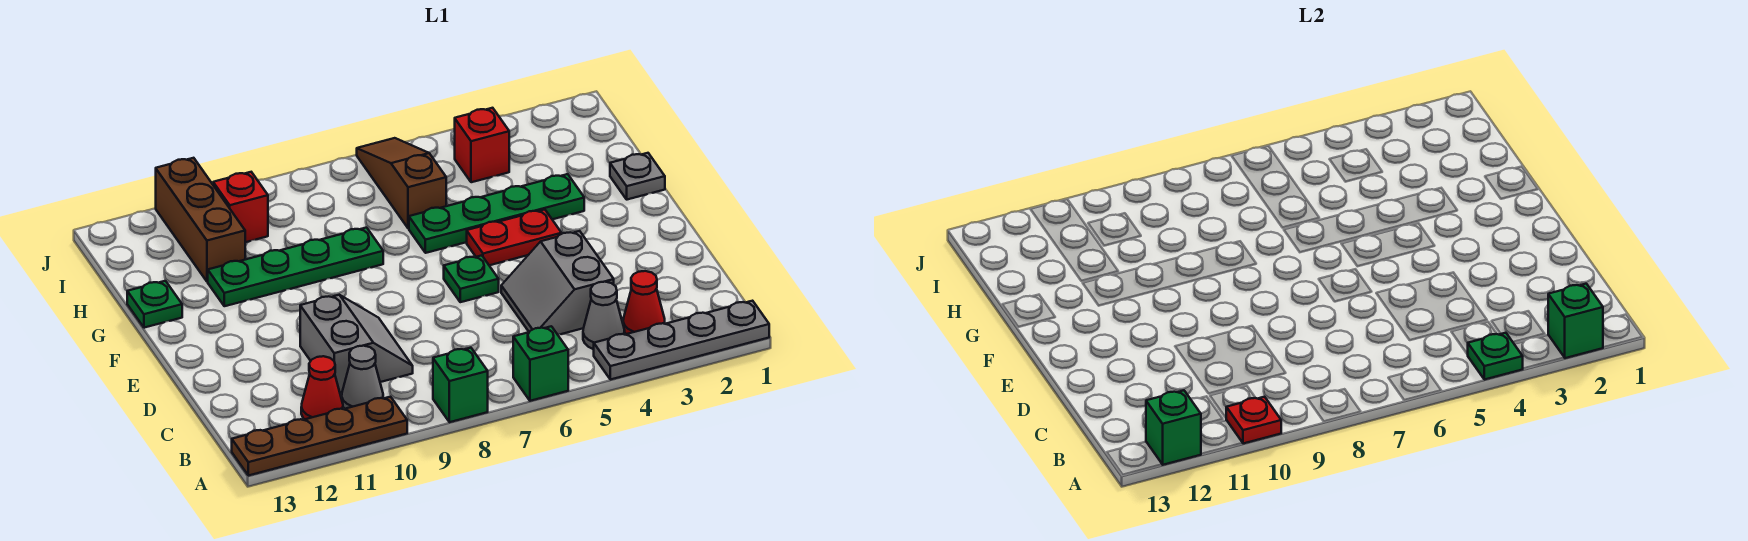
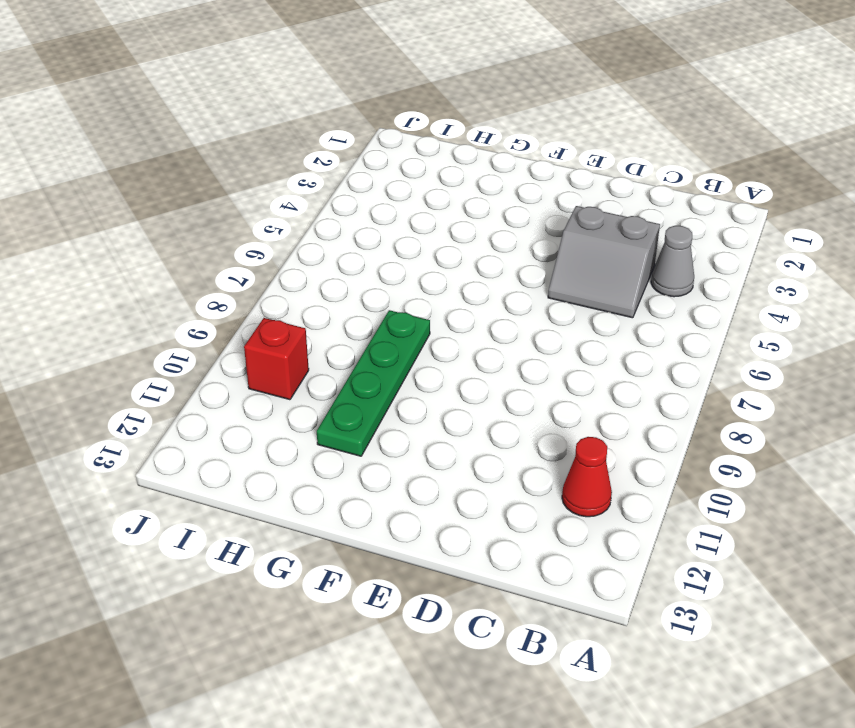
none -> grey 1x4 plate [594,301,769,380]
none -> green 1x1 brick [513,326,568,401]
none -> green 1x1 brick [433,348,488,422]

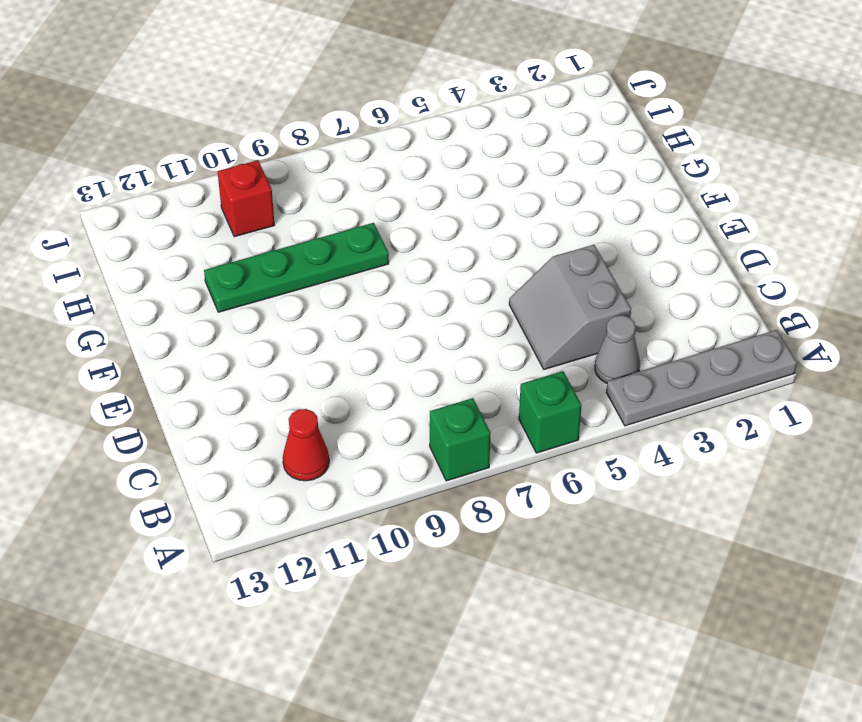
none -> brown 1x4 plate [232,397,407,476]
none -> red 1x1 cone [623,271,665,334]
none -> grey 1x1 cone [342,346,383,409]

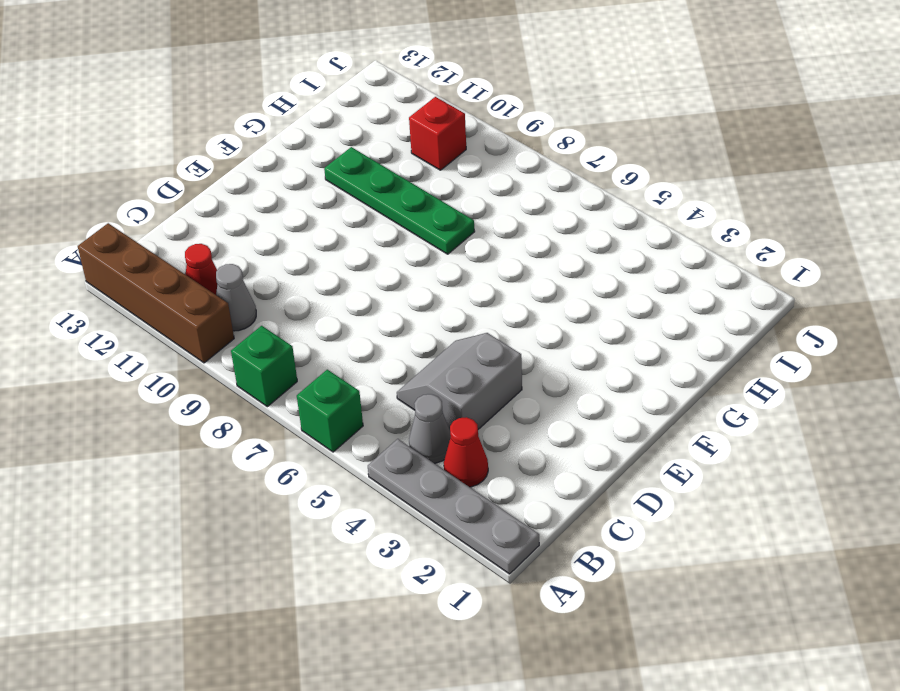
brown 1x4 brick [78,223,234,363] -> brown 1x4 plate [232,397,407,476]
none -> grey 2x2 slope [300,295,413,393]
none -> green 1x1 plate [444,255,499,302]
none -> red 1x2 plate [467,210,562,265]

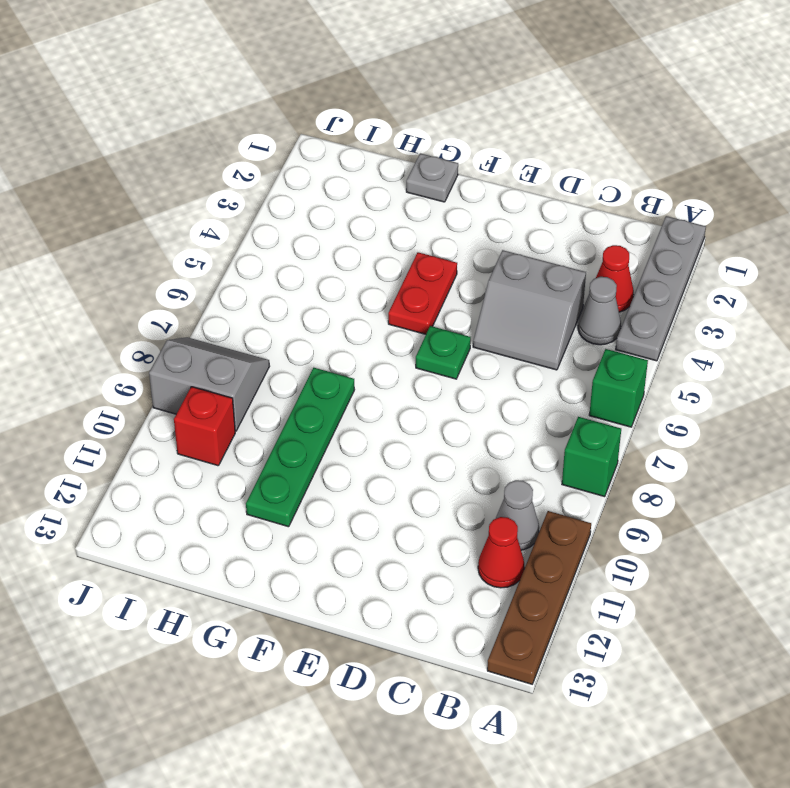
grey 2x2 slope [149,337,270,431] -> grey 2x2 slope moved to [300,295,413,393]
none -> green 1x4 plate [409,174,584,253]
none -> green 1x1 plate [127,281,182,328]
none -> brown 1x3 slope [357,138,446,228]

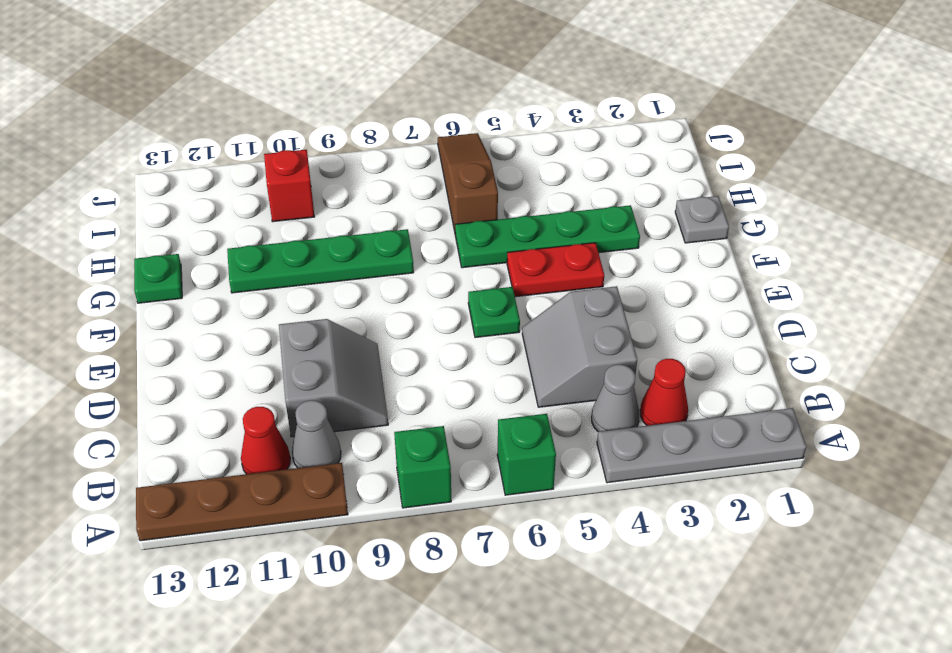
none -> brown 1x3 brick [156,158,245,282]
none -> red 1x1 brick [455,108,509,182]
none -> green 1x1 brick [1548,284,1603,358]

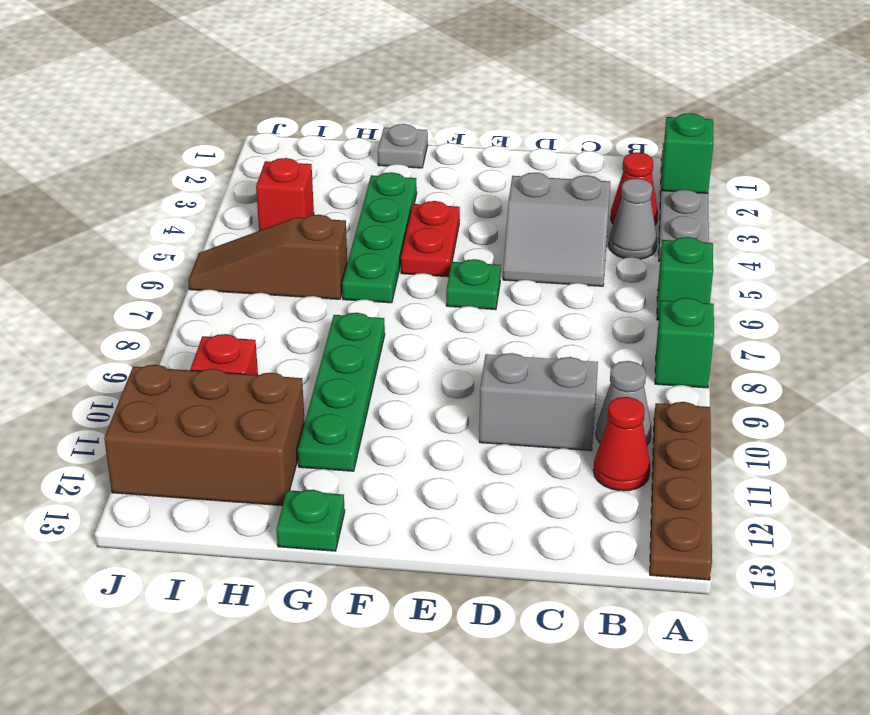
brown 2x3 brick [104,365,305,506] -> brown 1x3 brick [156,158,245,282]
none -> green 1x1 plate [1468,333,1523,380]
none -> red 1x1 plate [1226,397,1281,444]
none -> green 1x1 brick [1146,390,1201,465]

